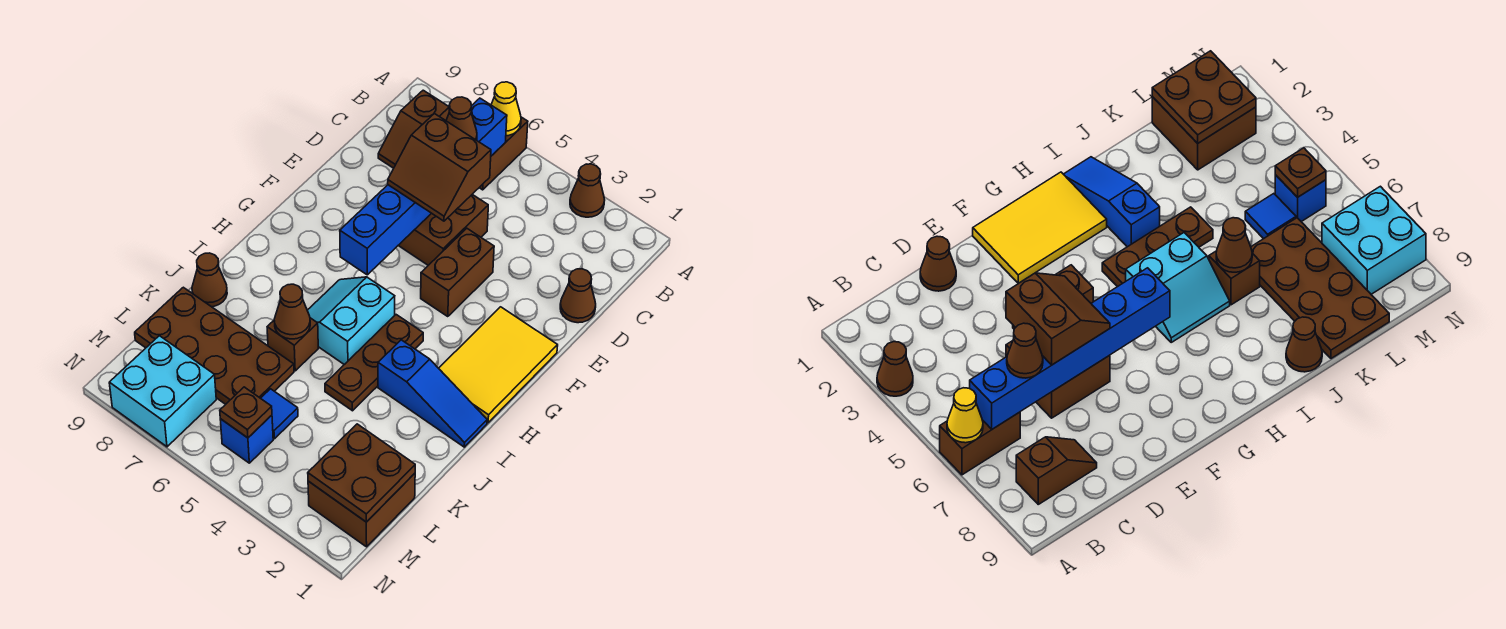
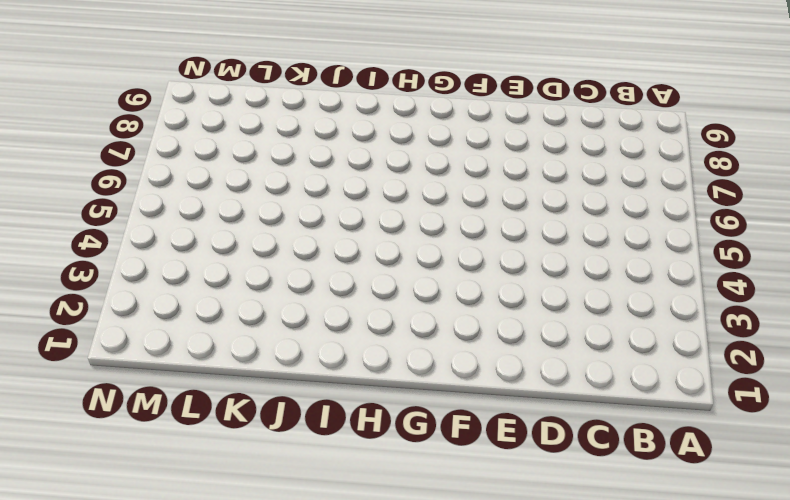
none -> brown 1x1 cone [570,164,605,217]
none -> brown 1x2 brick [479,117,528,190]
none -> brown 1x2 slope [378,90,449,168]

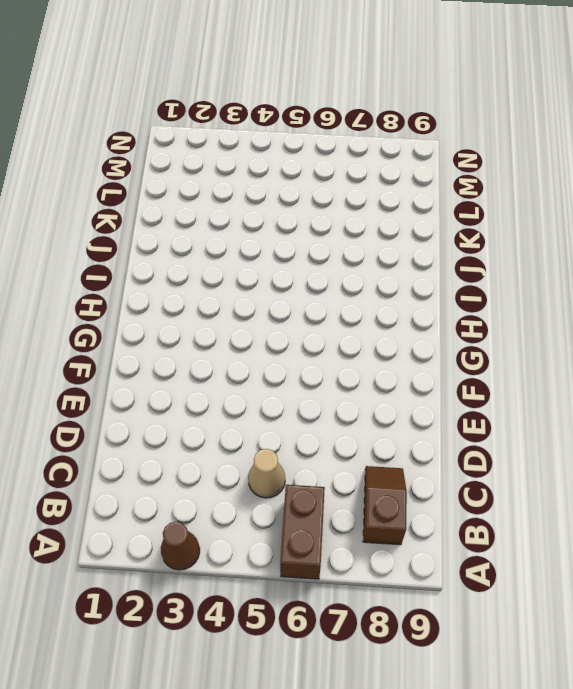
tan 1x1 cone [248,449,285,498] -> none
none -> brown 1x1 cone [560,269,596,323]
none -> brown 2x2 brick [398,195,488,265]
none -> brown 1x2 brick [421,228,494,317]

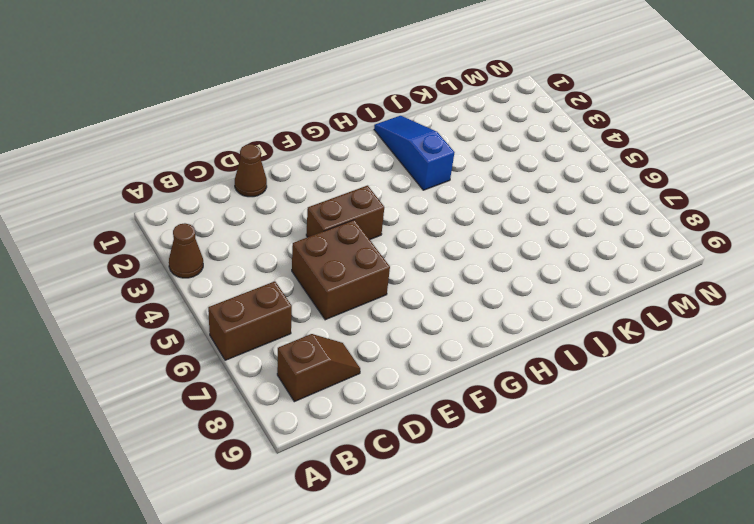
none -> yellow 2x3 tile [439,307,558,423]
none -> brown 1x3 plate [325,315,423,411]
none -> cyan 2x2 slope [307,277,395,365]

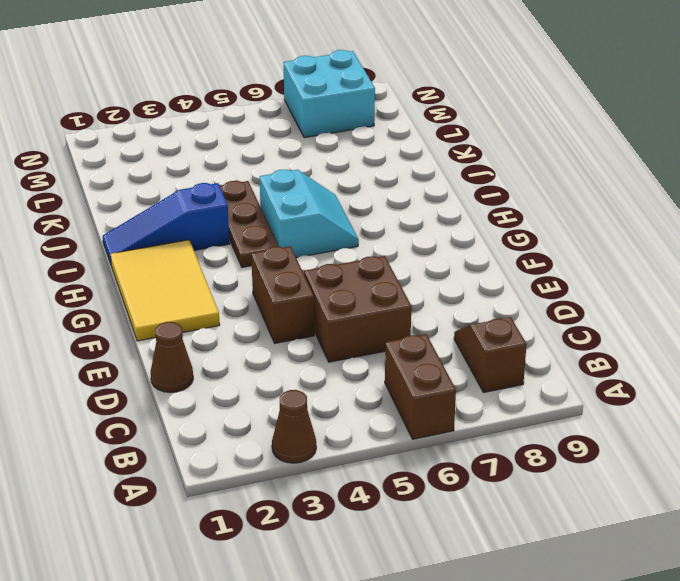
none -> brown 1x1 brick [267,318,318,371]
none -> brown 1x1 cone [192,253,227,307]
none -> brown 2x4 plate [135,287,294,404]

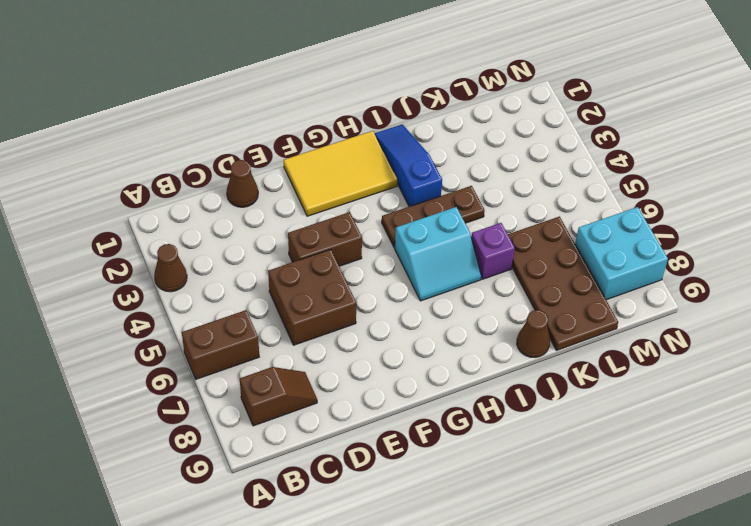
purple 1x1 brick [471,223,515,279] -> brown 1x1 brick [267,318,318,371]
none -> brown 2x2 brick [308,473,415,547]
none -> blue 1x1 tile [261,389,298,439]
none -> blue 1x1 brick [220,415,273,463]

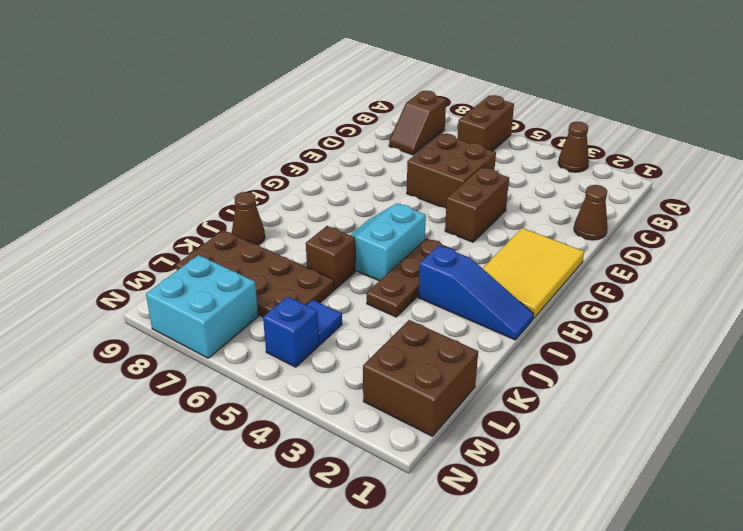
none -> yellow 1x1 cone [491,82,521,136]
none -> blue 1x6 brick [340,98,507,275]
none -> brown 1x1 cone [274,284,310,339]

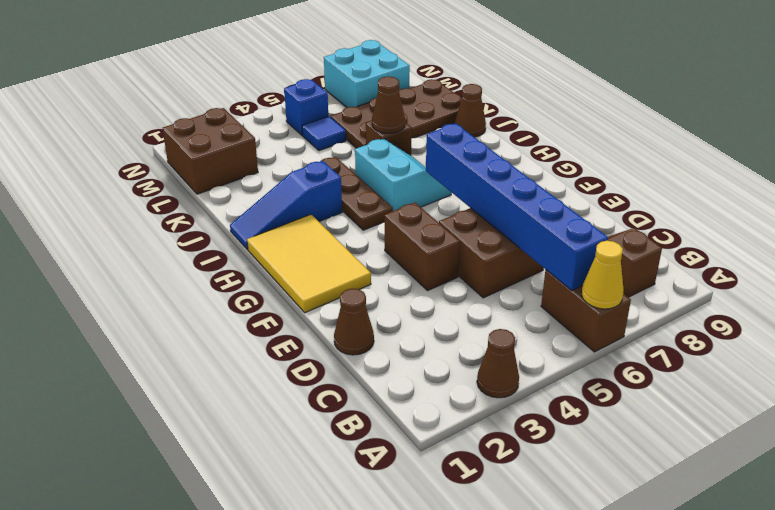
none -> brown 2x2 plate [308,424,415,522]
none -> brown 1x1 plate [220,387,272,438]
none -> brown 1x1 cone [446,97,477,140]

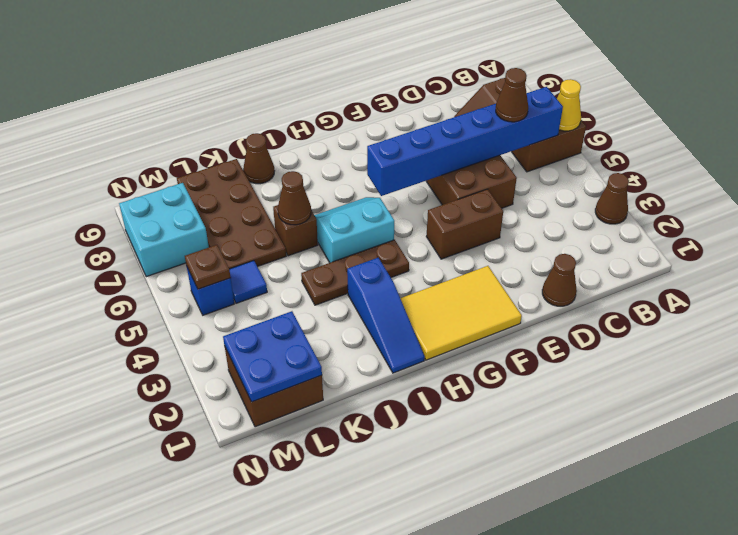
blue 2x2 plate [223,311,322,402] -> brown 2x2 plate [308,424,415,522]
none -> brown 2x2 slope [388,114,491,221]

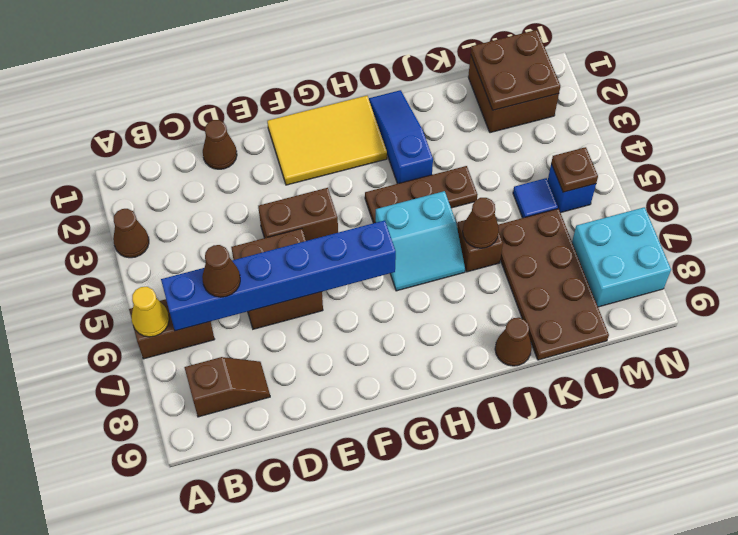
none -> brown 2x2 slope [388,114,491,221]

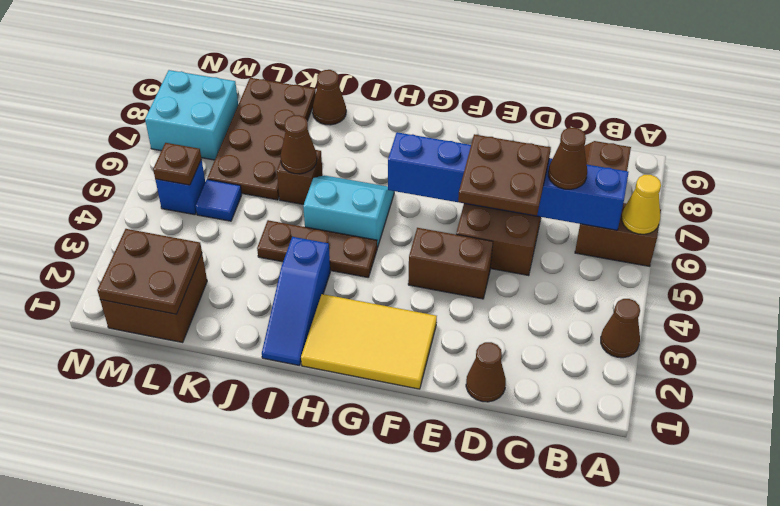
brown 2x2 plate [458,134,551,216] -> brown 2x2 slope [388,114,491,221]

